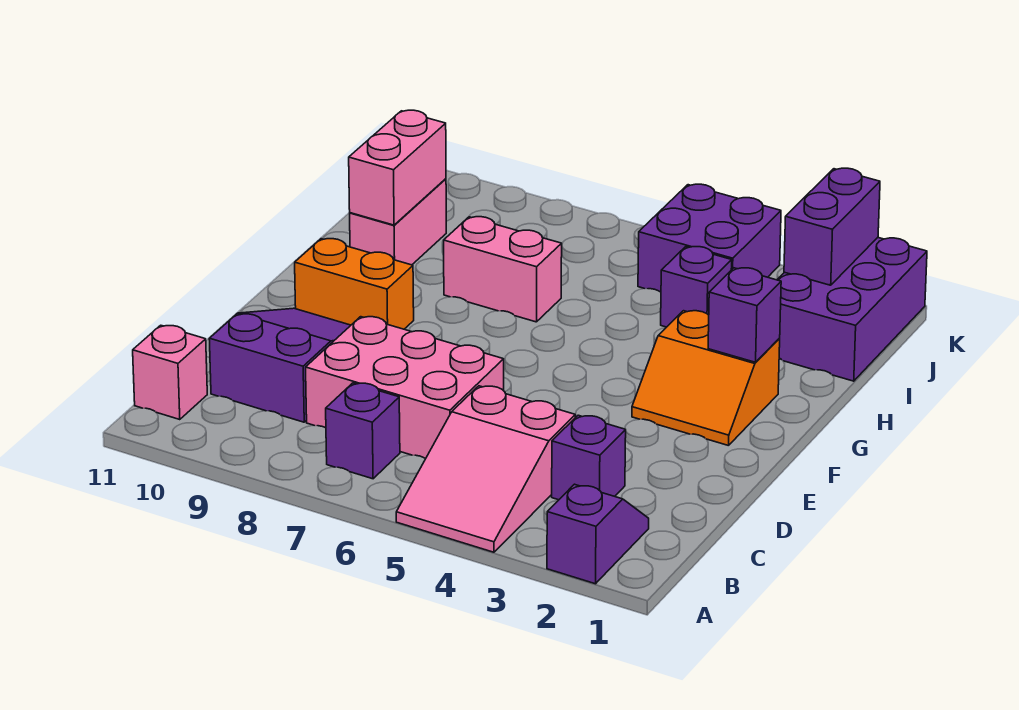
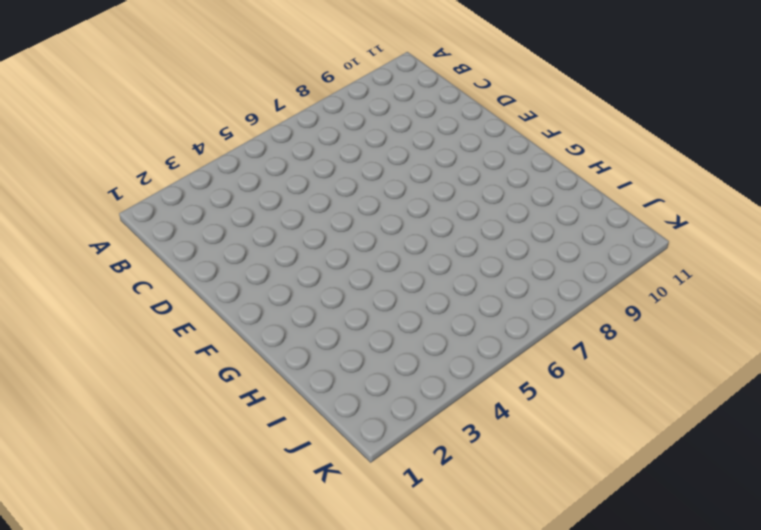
none -> purple 1x2 slope [547,484,649,584]
none -> pink 2x3 slope [396,386,575,552]
none -> purple 1x1 brick [326,383,400,479]

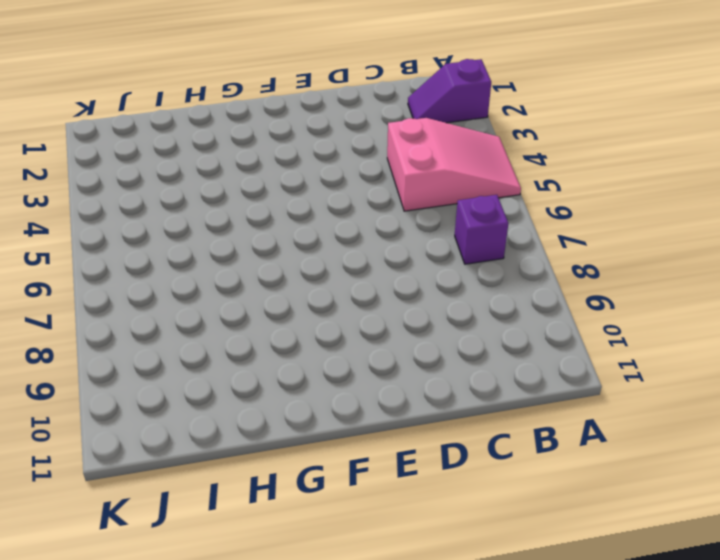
none -> pink 1x1 brick [133,325,207,420]
none -> purple 1x1 brick [552,415,626,500]
none -> pink 2x3 brick [306,317,504,459]

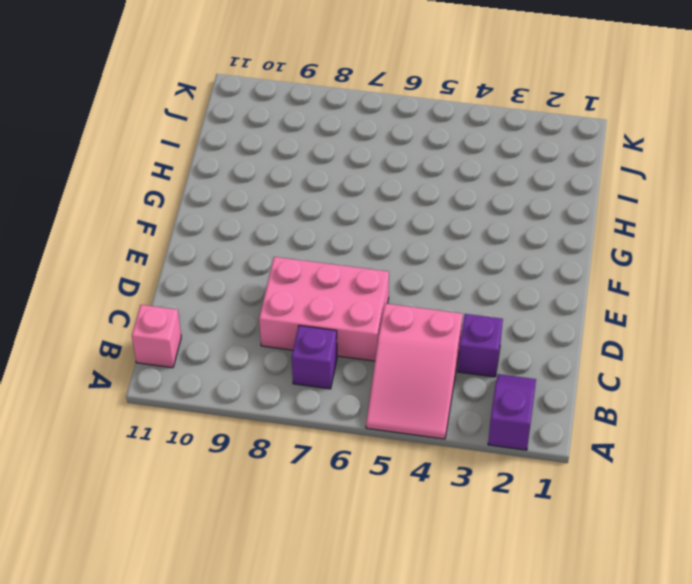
none -> purple 2x3 slope [209,308,351,422]
none -> orange 2x2 slope [632,311,780,446]
none -> orange 1x2 brick [295,239,414,329]

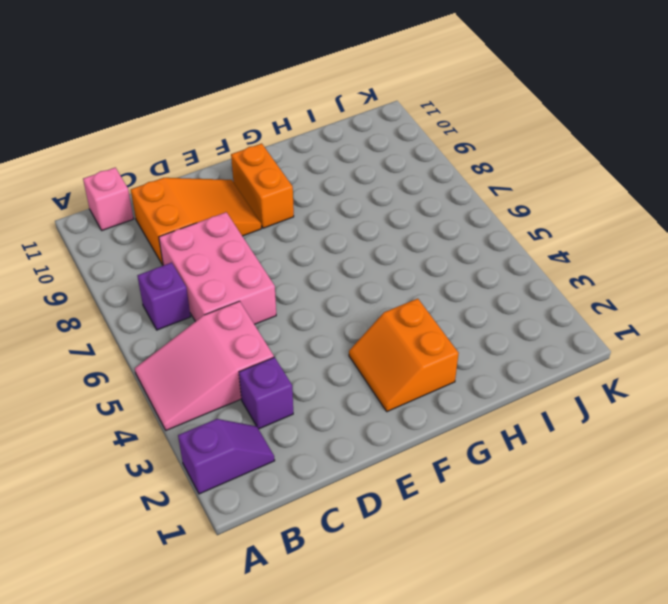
orange 2x3 slope [131,178,262,265] -> purple 2x3 slope [209,308,351,422]
none -> pink 1x2 brick [444,217,562,322]
none -> pink 1x2 brick [350,179,446,265]
none -> purple 2x3 brick [777,238,927,381]

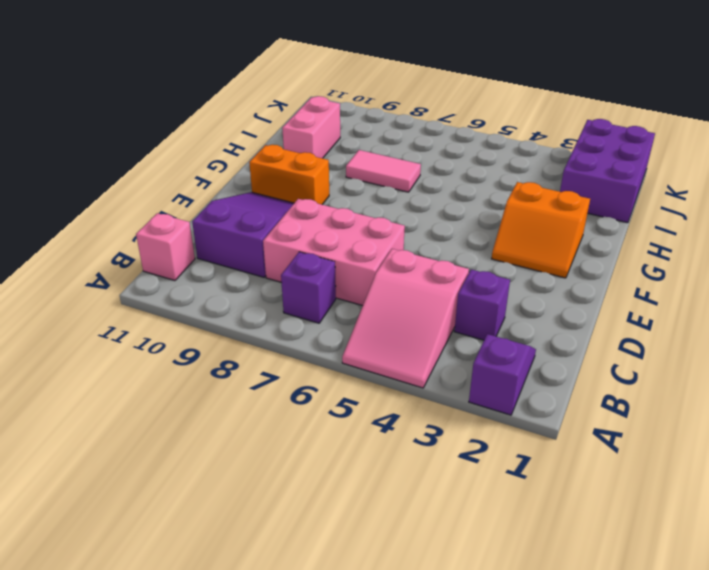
pink 1x2 tile [346,150,421,192] -> pink 1x2 brick [444,217,562,322]
none -> purple 1x1 brick [661,247,732,327]
none -> purple 2x2 brick [638,184,781,292]
none -> purple 1x1 brick [708,268,781,362]

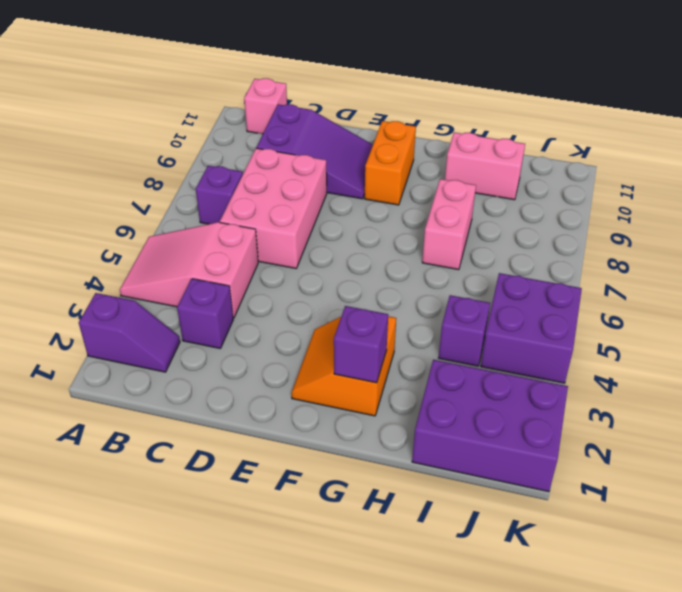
none -> pink 1x2 brick [349,110,446,225]
none -> purple 1x2 brick [784,168,880,285]

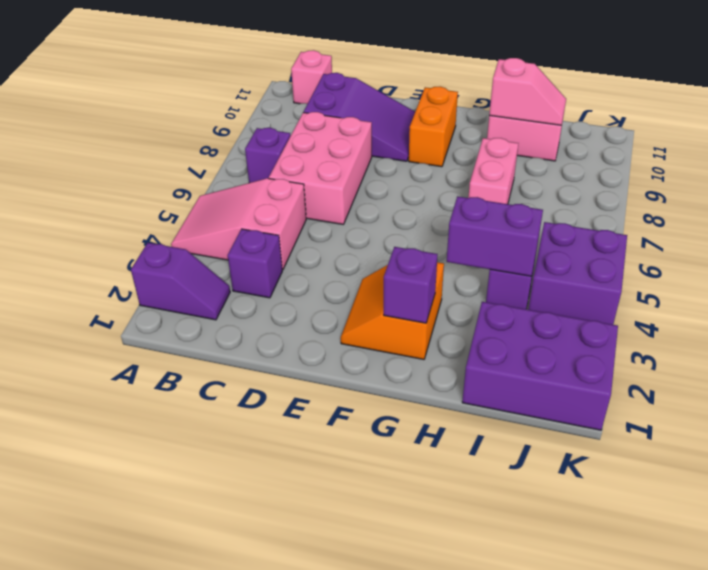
purple 1x2 brick [447,196,543,276] -> purple 1x2 brick moved to [784,168,880,285]
pink 1x2 slope [489,58,566,125] -> pink 1x2 brick [349,110,446,225]

